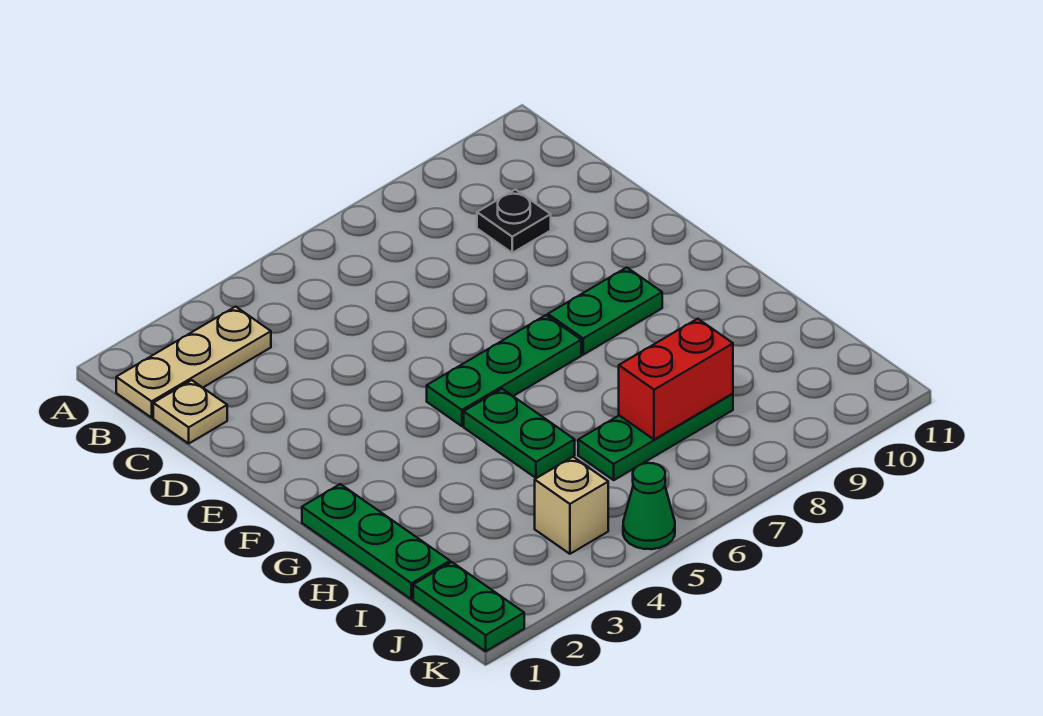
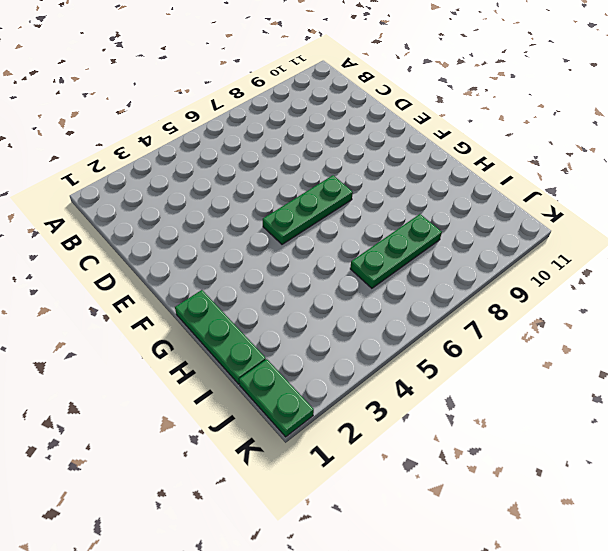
none -> tan 1x3 plate [116,307,271,418]
none -> tan 1x1 plate [153,380,227,443]
none -> black 1x1 plate [477,190,551,253]

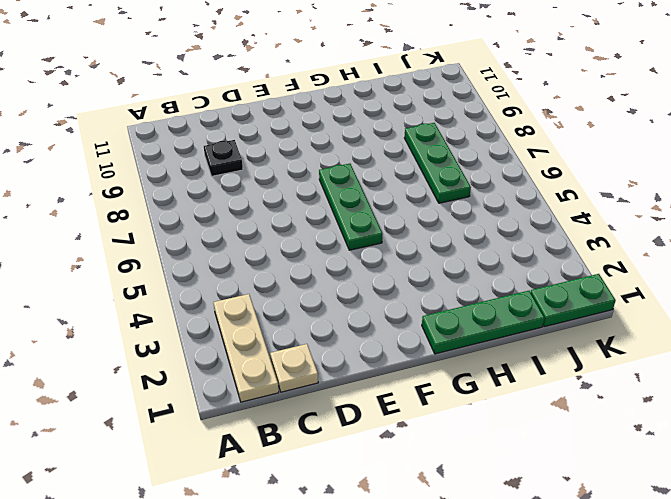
none -> green 1x2 plate [548,268,662,355]
none -> green 1x2 plate [464,389,575,478]
none -> tan 1x1 brick [535,457,608,554]

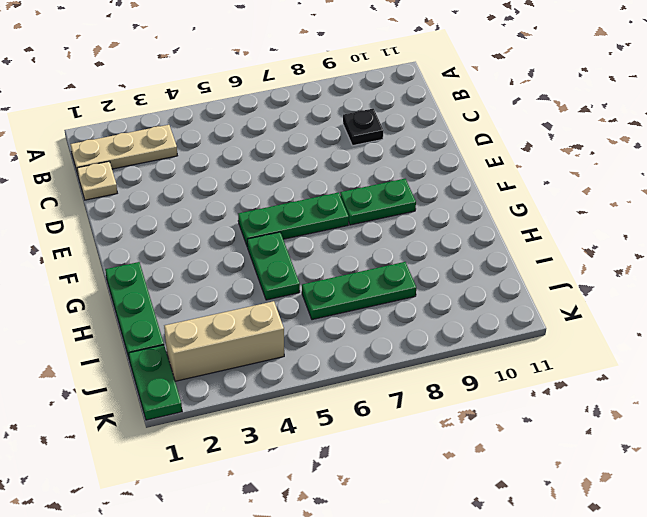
tan 1x3 brick [164,301,284,381] -> tan 1x1 brick [535,457,608,554]
none -> green 1x1 cone [623,463,675,549]
none -> red 1x2 brick [619,319,733,440]

